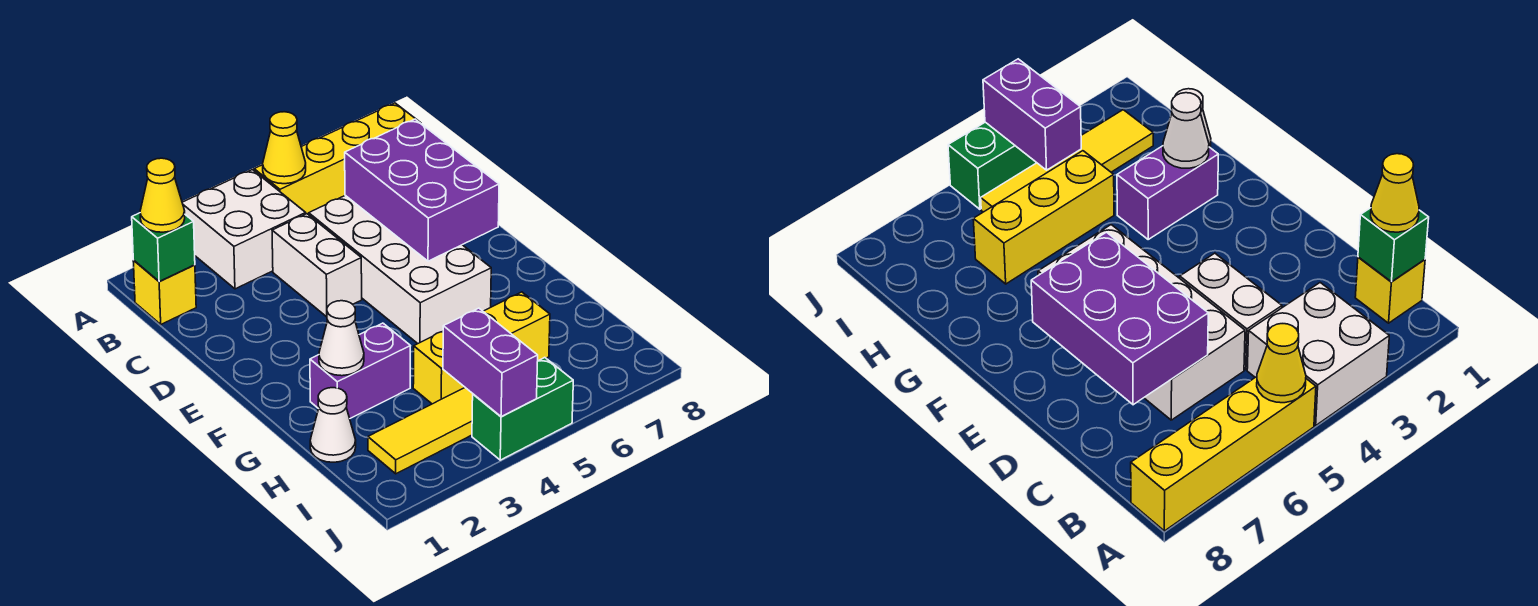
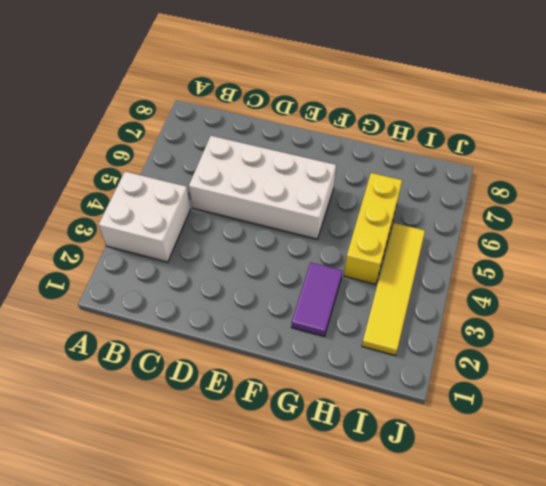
purple 1x2 tile [292,263,342,336] -> purple 1x2 brick [310,323,410,418]
none -> yellow 1x4 brick [254,103,419,215]
none -> yellow 1x1 brick [133,261,196,324]
none -> white 1x2 brick [272,214,362,317]

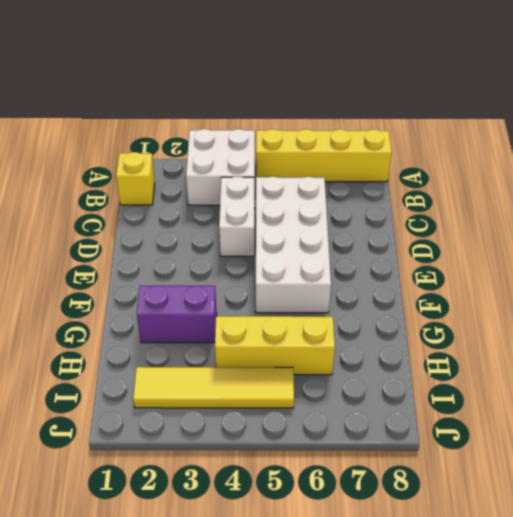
none -> white 1x1 cone [310,388,356,462]
none -> green 1x2 brick [472,357,573,460]
none -> yellow 1x1 cone [263,112,306,184]

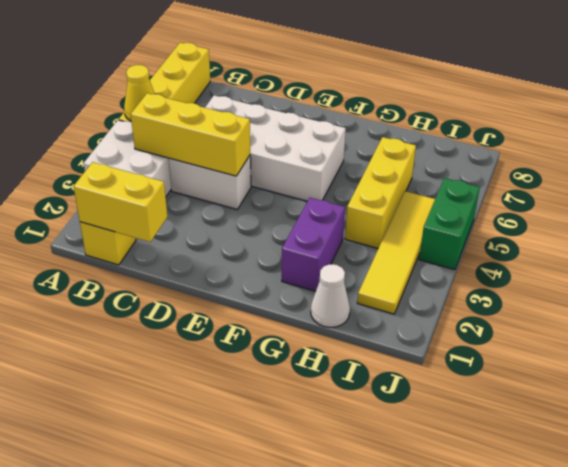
yellow 1x2 brick [73,162,167,242] -> green 1x1 brick [132,213,195,282]
yellow 1x3 brick [131,93,250,176] -> none
none -> purple 2x3 brick [345,119,499,261]
none -> white 1x1 cone [319,301,364,376]
none -> purple 1x2 brick [443,308,538,417]

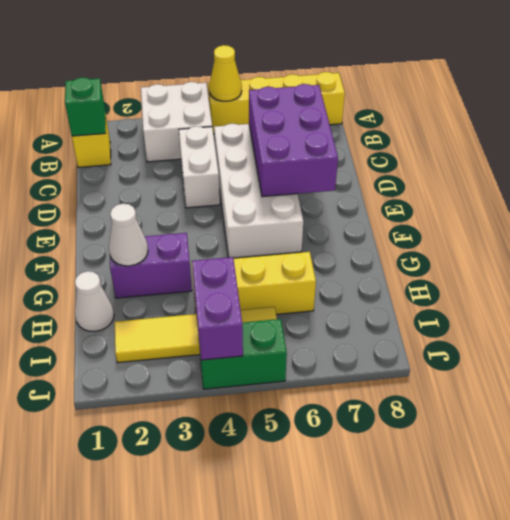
none -> yellow 1x1 cone [140,158,185,232]

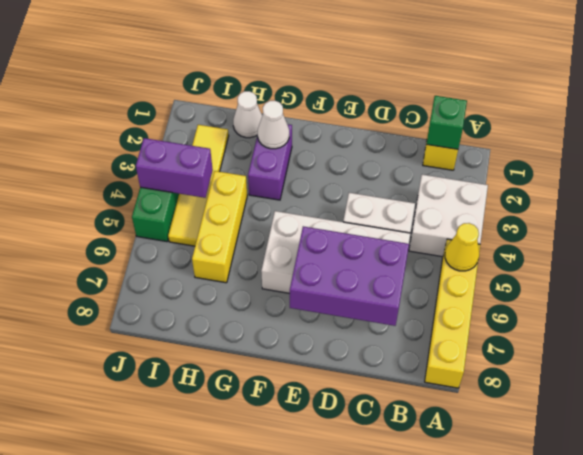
none -> yellow 1x1 cone [140,158,185,232]

